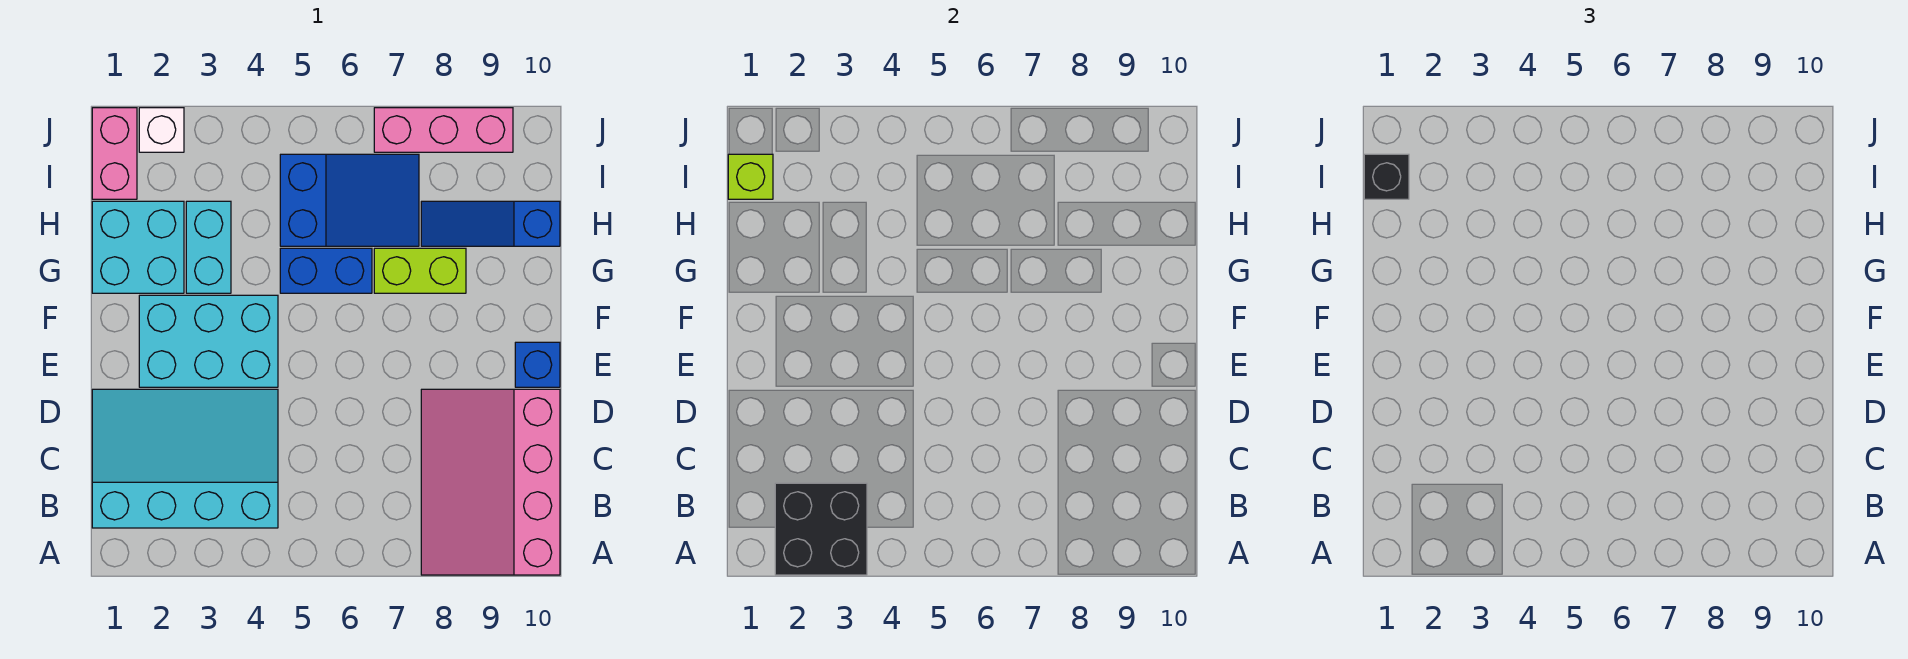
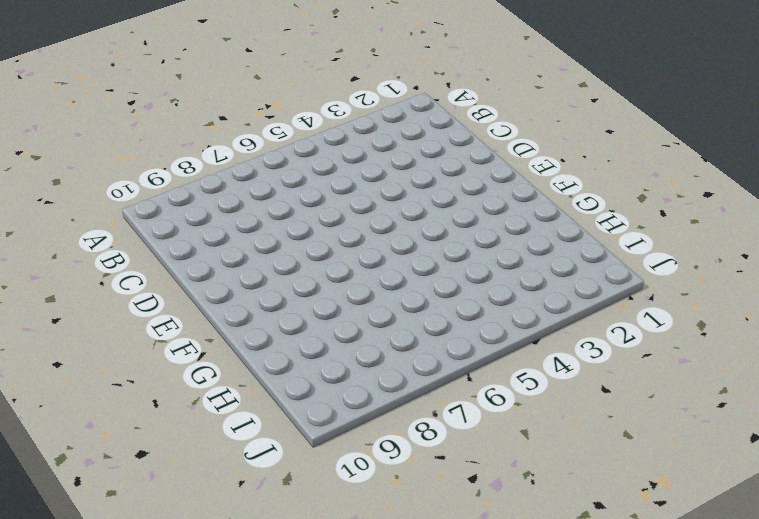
none -> pink 3x4 slope [421,389,560,575]
none -> cyan 3x4 slope [92,389,278,528]
none -> cyan 2x3 brick [139,295,278,387]

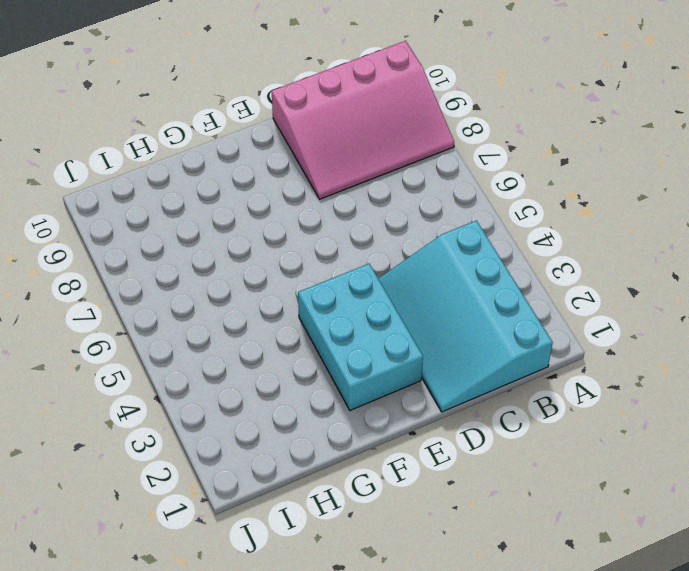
none -> blue 1x1 brick [515,342,560,387]
none -> cyan 2x2 brick [92,201,184,293]
none -> cyan 1x2 brick [186,201,231,293]

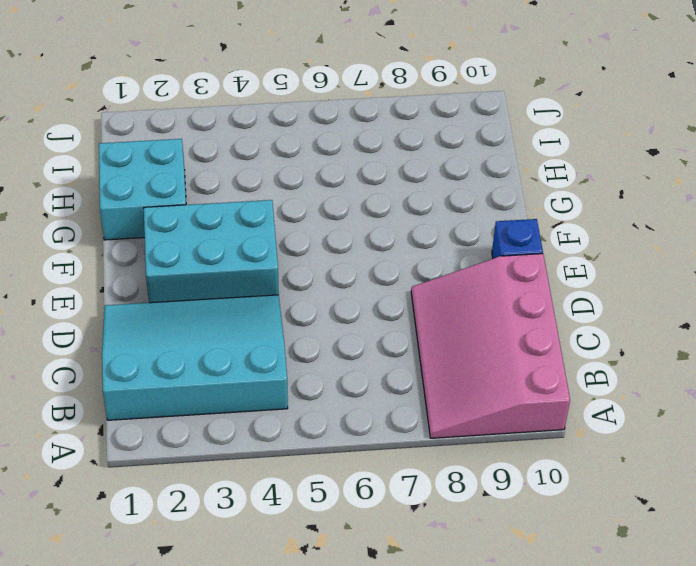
none -> cyan 1x2 brick [186,201,231,293]
none -> blue 1x2 brick [280,248,372,293]
none -> lime 1x2 brick [374,248,466,293]

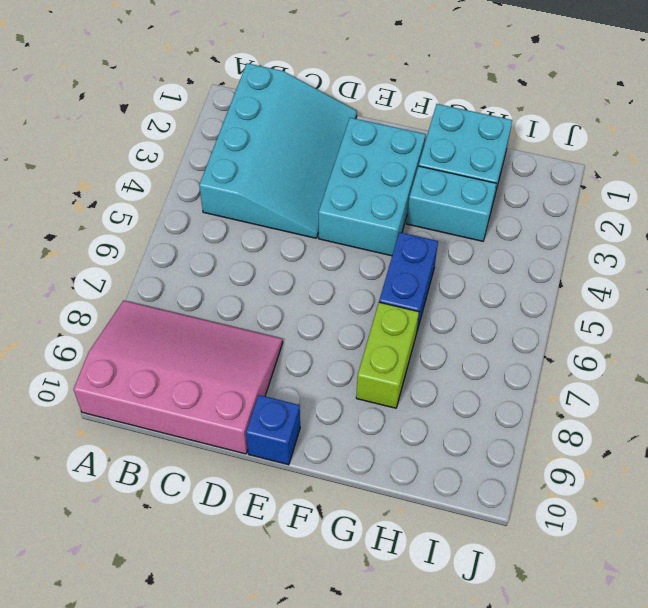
none -> blue 2x3 slope [280,154,419,246]
none -> blue 1x3 slope [421,201,560,246]
none -> pink 1x2 brick [92,108,137,199]

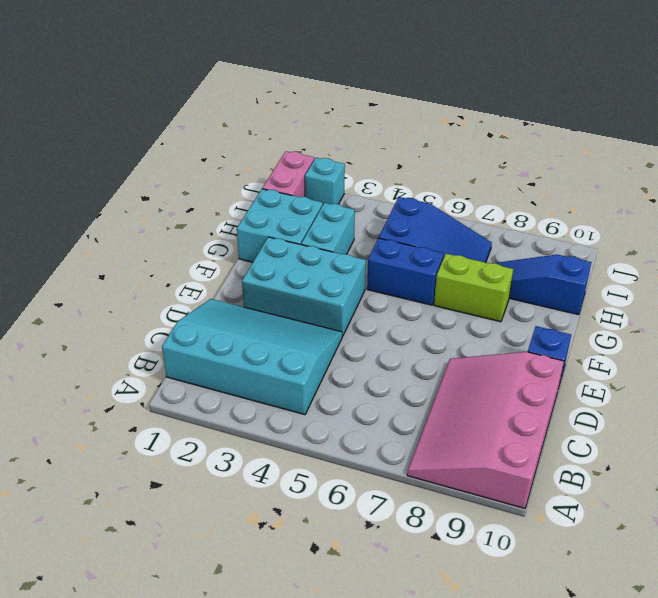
cyan 1x1 brick [305,158,345,204] -> white 1x1 brick [139,108,184,152]
none -> pink 1x3 brick [374,108,513,152]
none -> black 2x2 brick [775,483,867,575]
none -> lime 1x1 brick [728,154,773,199]

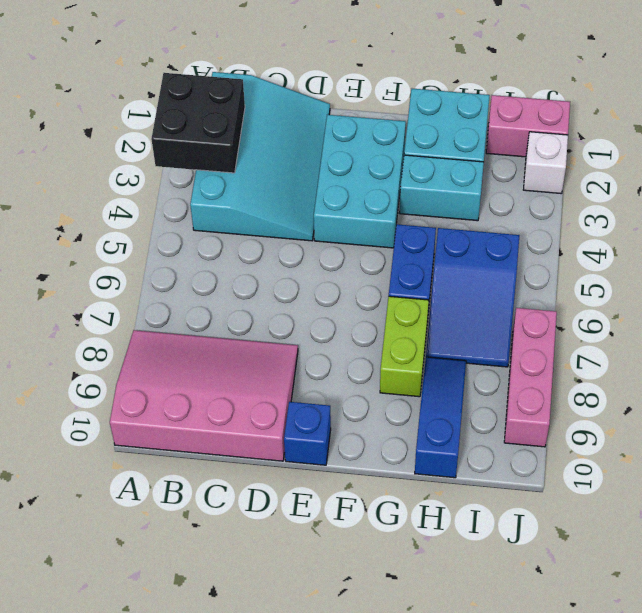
none -> lime 1x1 brick [728,154,773,199]
none -> black 1x1 brick [1364,154,1409,199]

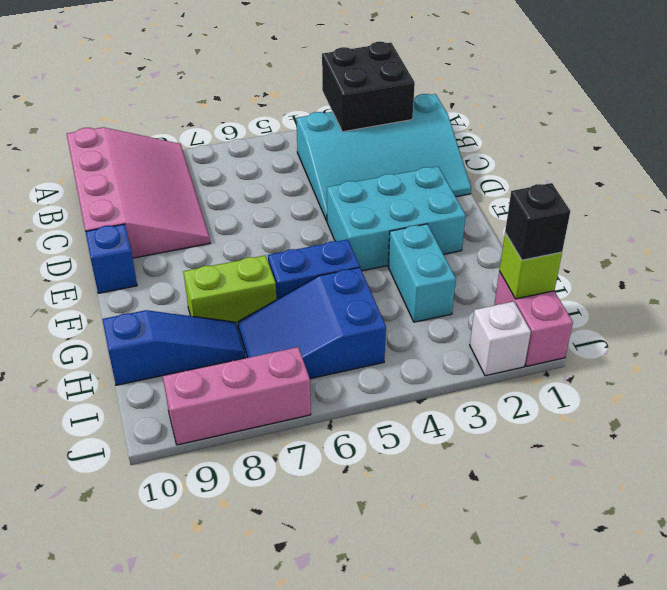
none -> cyan 2x2 brick [92,201,184,293]

